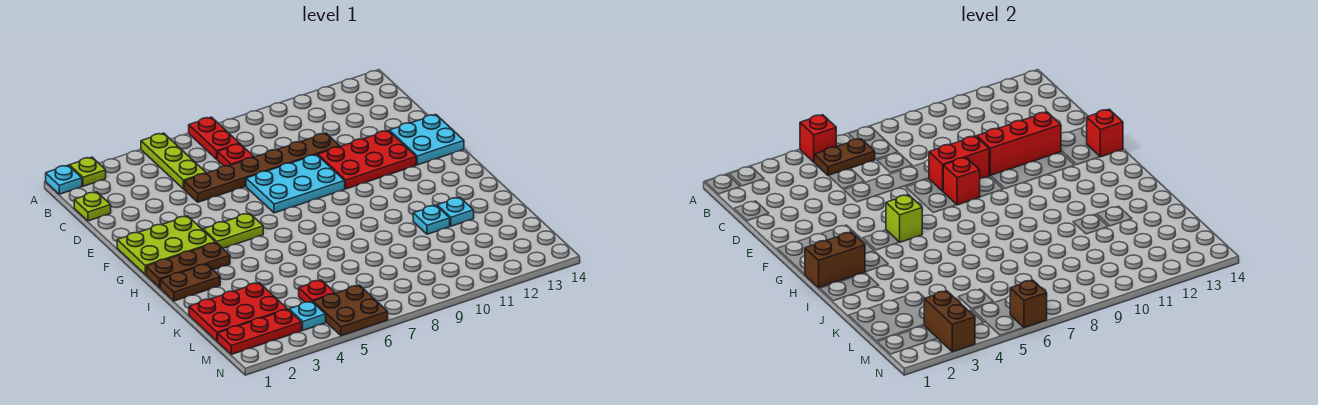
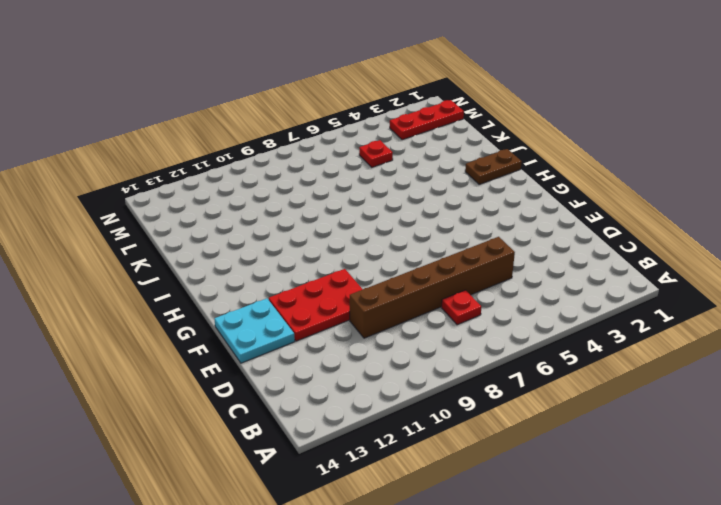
brown 1x6 brick [350,237,515,338] -> brown 1x6 plate [184,133,340,202]
none -> cyan 1x1 plate [46,165,82,194]
none -> lime 1x1 plate [69,157,106,186]
none -> lime 1x3 plate [141,133,206,189]
none -> red 1x2 plate [189,117,240,159]

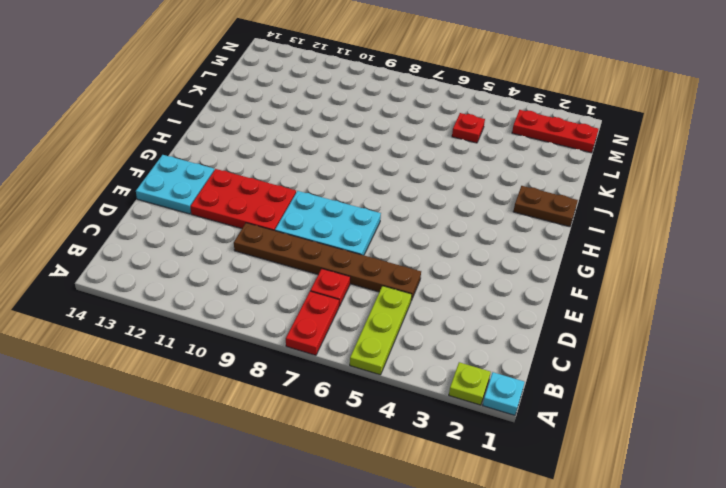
none -> lime 1x1 plate [74,192,111,221]
none -> lime 2x3 plate [117,216,216,274]
none -> lime 1x2 plate [203,213,263,248]
none -> brown 1x3 plate [146,243,230,288]

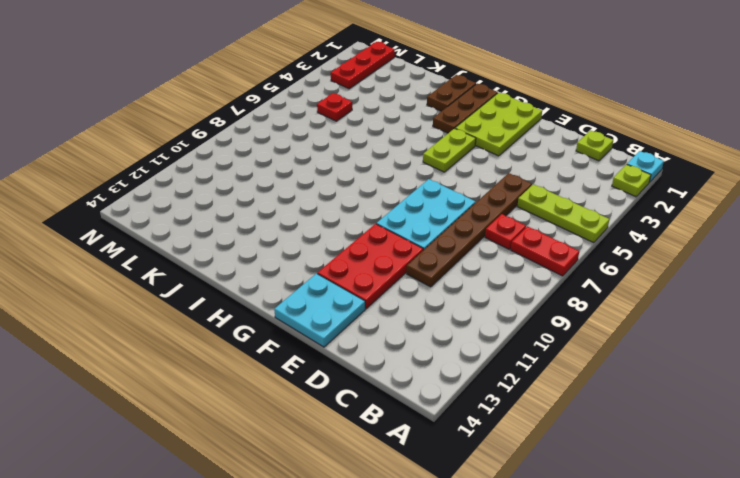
none -> cyan 1x1 plate [413,205,450,234]
none -> cyan 1x1 plate [437,197,474,226]
none -> red 2x3 plate [189,283,287,341]
none -> cyan 1x1 plate [289,301,326,330]

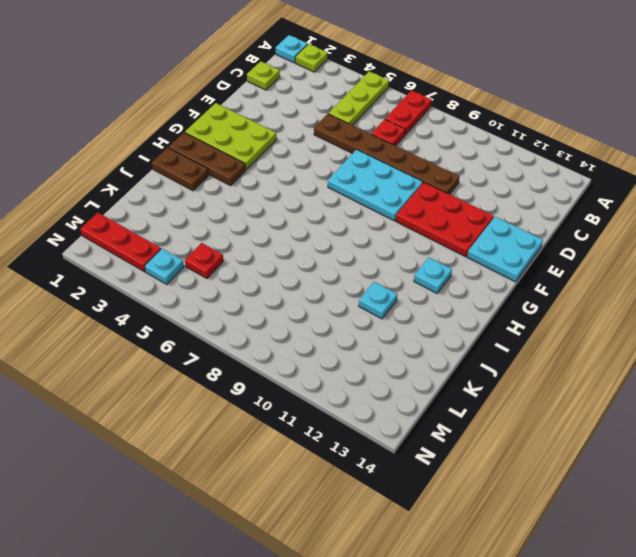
cyan 1x1 plate [414,257,452,293] -> cyan 1x1 plate moved to [437,197,474,226]
none -> lime 1x2 plate [203,213,263,248]
none -> red 2x3 plate [189,283,287,341]
none -> brown 2x2 plate [313,285,388,336]
none -> red 1x1 brick [800,115,836,162]

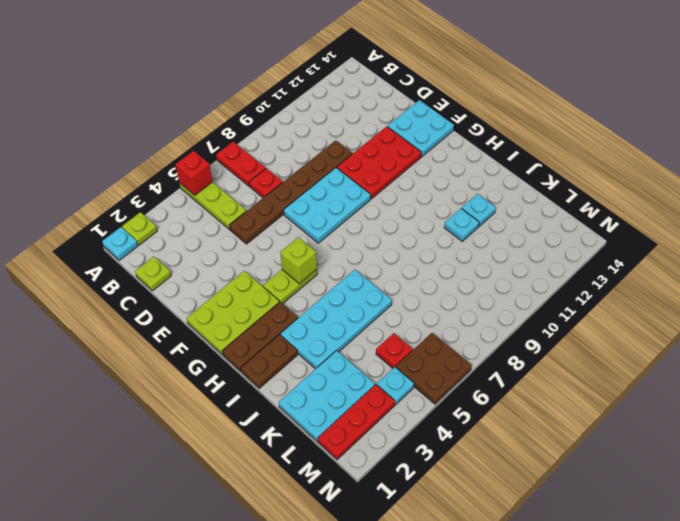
cyan 2x4 plate [280,269,392,369] -> none
cyan 2x3 plate [279,350,375,441] -> red 2x3 plate [189,283,287,341]
none -> brown 1x2 plate [814,139,875,176]
none -> red 1x2 brick [929,136,989,191]
none -> red 1x3 brick [977,112,1061,176]
none -> red 1x1 brick [943,158,980,205]

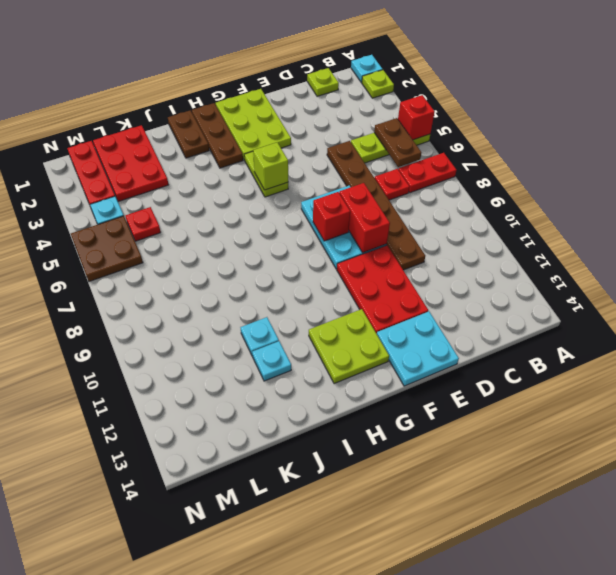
lime 2x2 plate [309,309,389,384] -> none
none -> red 1x3 brick [977,112,1061,176]
none -> red 1x1 brick [1087,109,1123,157]
none -> brown 1x2 brick [805,232,865,288]
none -> brown 1x2 brick [924,291,975,352]

